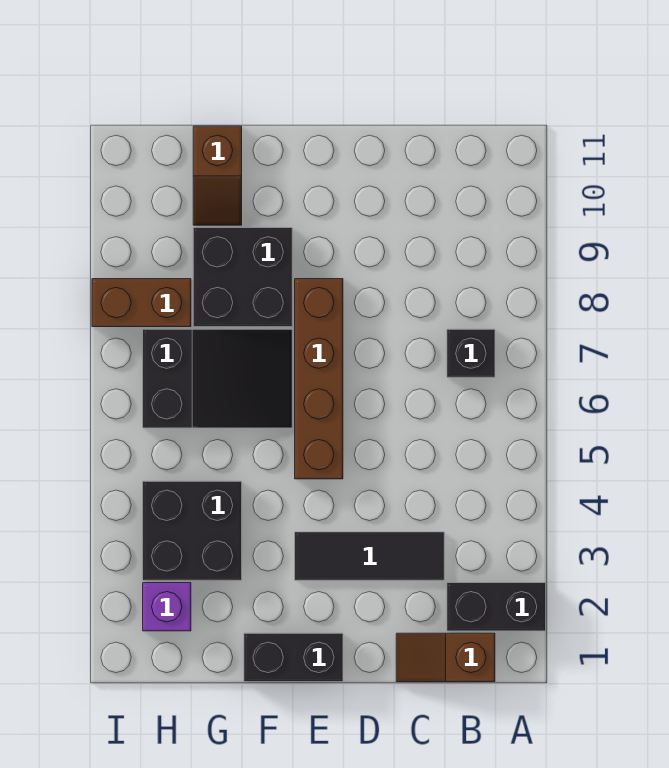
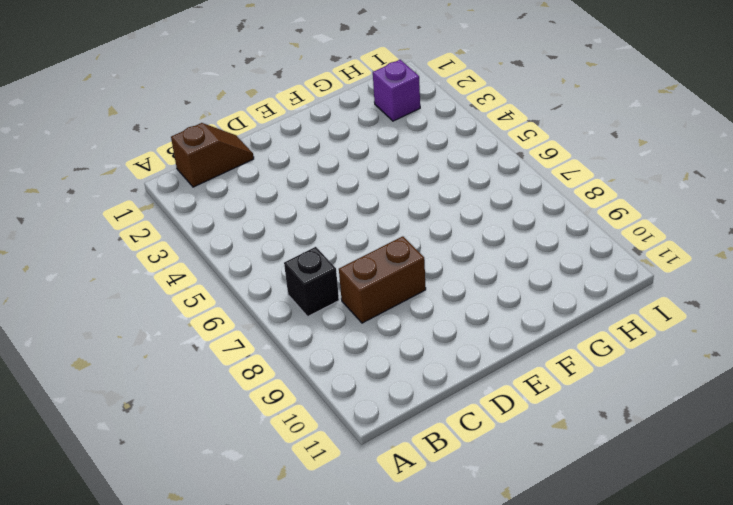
brown 1x2 brick [339,236,426,323] -> brown 1x2 brick moved to [92,279,191,327]
none -> black 1x2 brick [447,583,546,631]
none -> black 1x3 tile [295,532,444,580]
none -> black 1x2 brick [244,633,343,682]

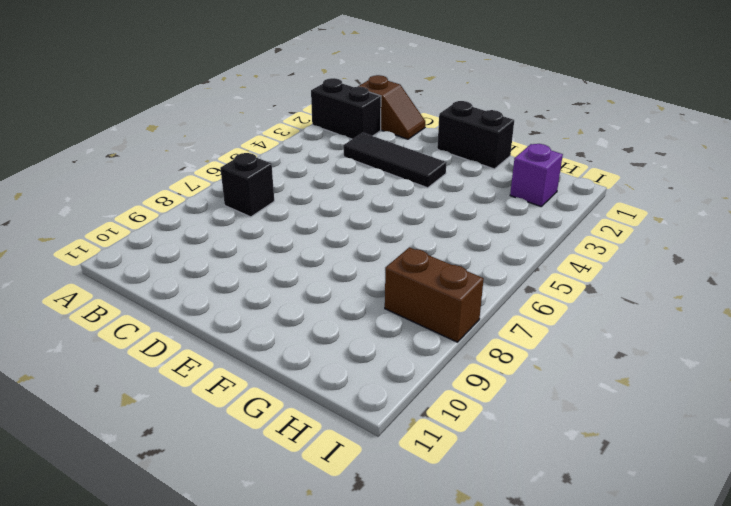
none -> brown 1x4 brick [295,279,343,479]
none -> black 2x3 slope [143,329,292,428]
none -> black 2x2 brick [193,228,292,327]

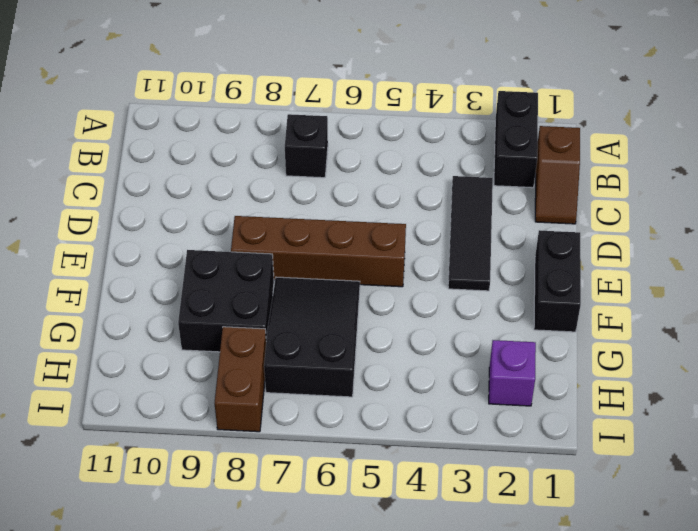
none -> black 2x2 brick [143,481,242,580]
none -> brown 1x2 slope [193,126,242,225]

